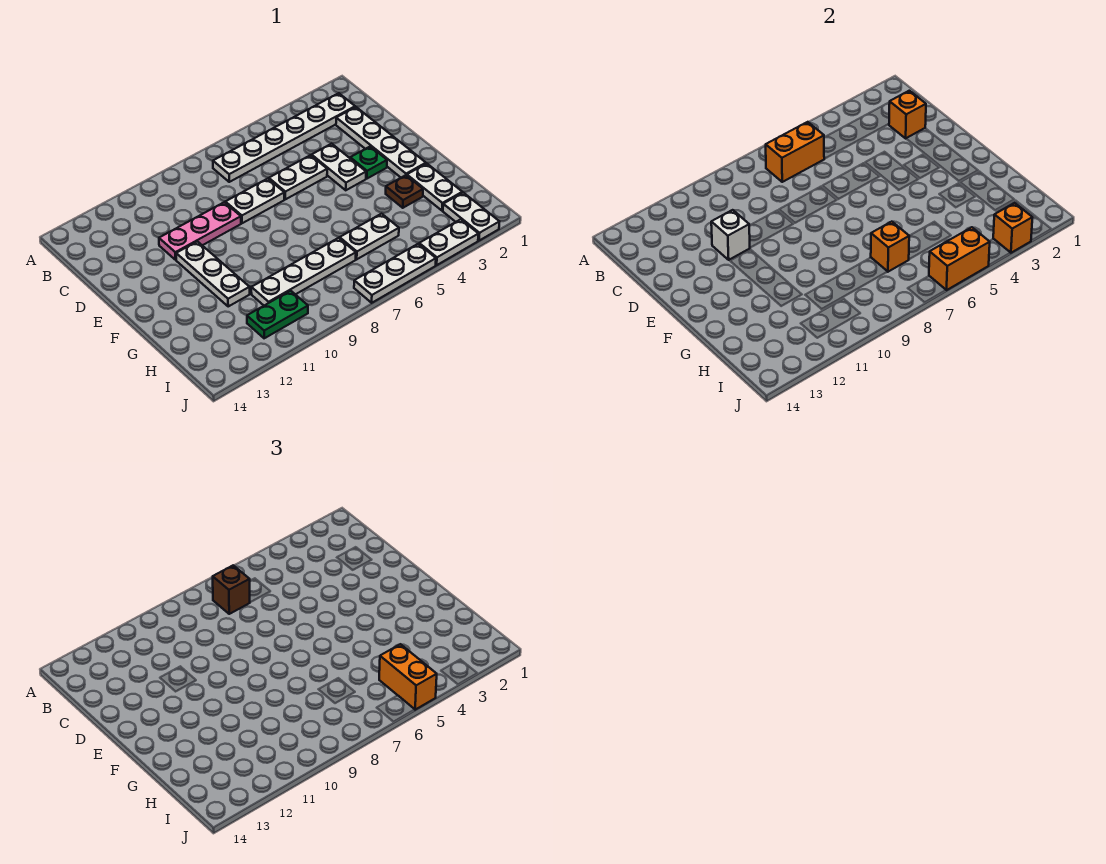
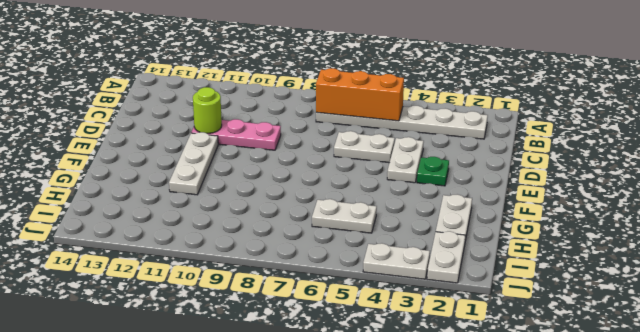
orange 1x3 brick [316,68,404,121] -> orange 1x2 brick [766,122,824,182]
lime 1x1 round brick [193,87,222,133] -> white 1x1 brick [711,210,750,260]
none -> white 1x4 plate [336,107,426,177]
none -> white 1x2 plate [225,179,284,223]
none -> brown 1x1 plate [386,175,423,208]

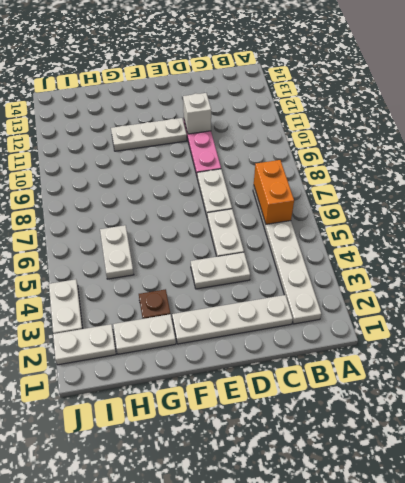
none -> green 1x1 plate [350,146,387,179]
none -> white 1x4 plate [251,238,356,305]
none -> green 1x2 plate [247,291,308,338]

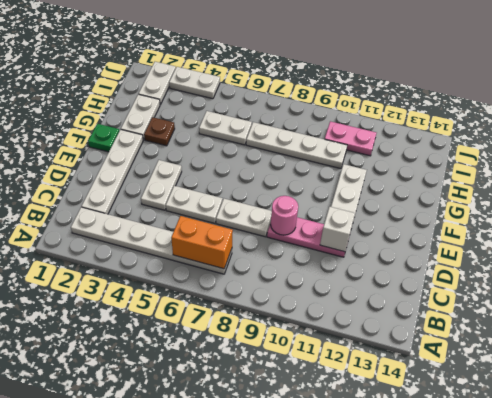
pink 1x1 round brick [271,196,298,235] -> none
green 1x1 plate [88,124,119,152] -> green 1x1 plate moved to [350,146,387,179]
pink 1x2 plate [325,121,376,156] -> green 1x2 plate [247,291,308,338]
none -> white 1x3 plate [354,244,436,303]
none -> orange 1x1 brick [889,91,926,138]
none -> orange 1x1 brick [871,222,909,272]

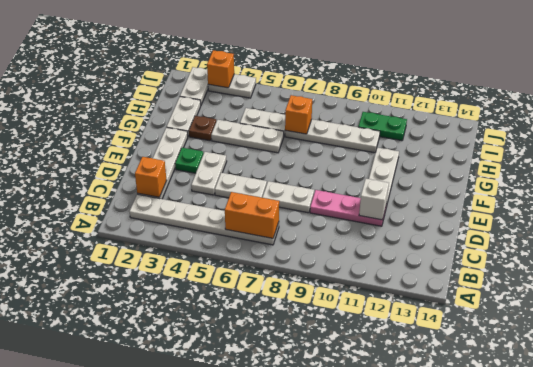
white 1x3 plate [211,120,284,153] -> white 1x3 plate moved to [354,244,436,303]
none -> orange 1x2 brick [929,227,990,290]
none -> brown 1x1 brick [213,565,250,614]
none -> orange 1x2 brick [379,644,437,710]

